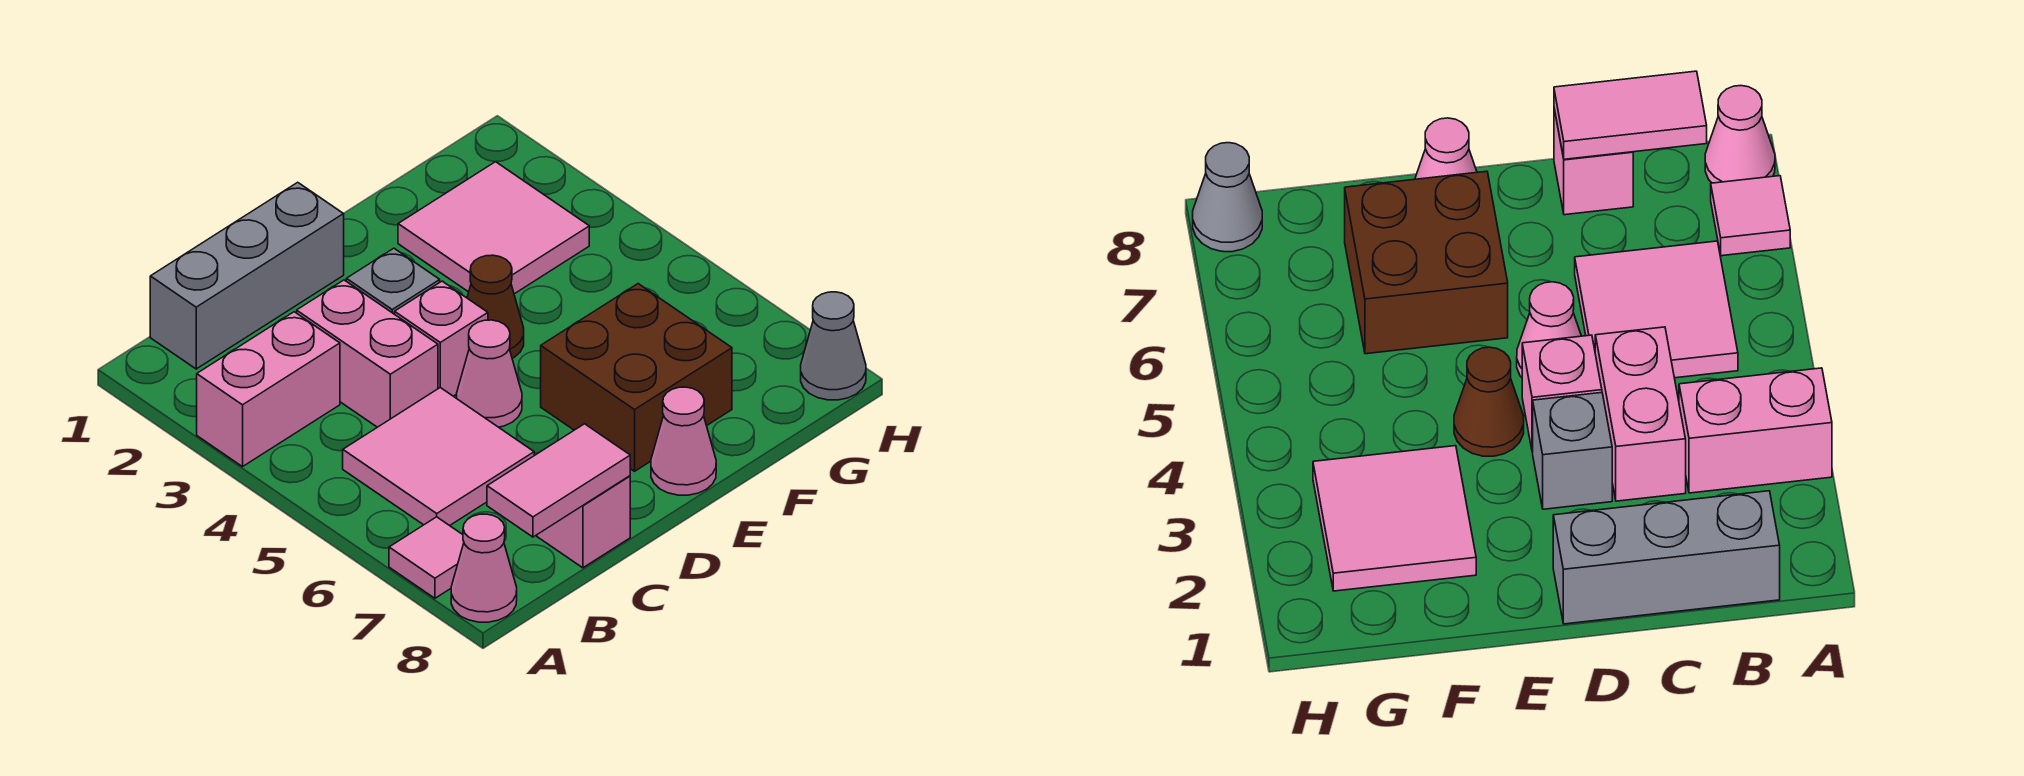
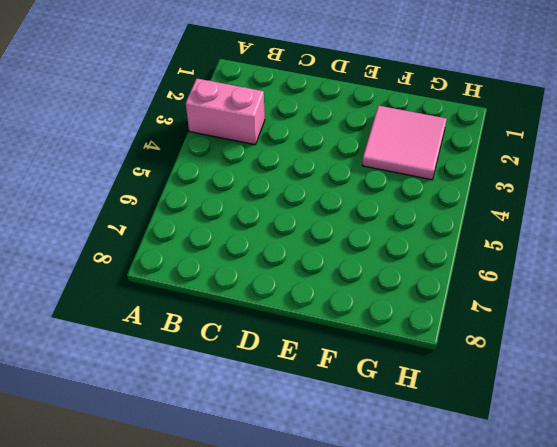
none -> pink 1x1 tile [389,517,464,598]
none -> pink 1x1 cone [451,514,517,622]
none -> grey 1x3 brick [150,182,344,369]

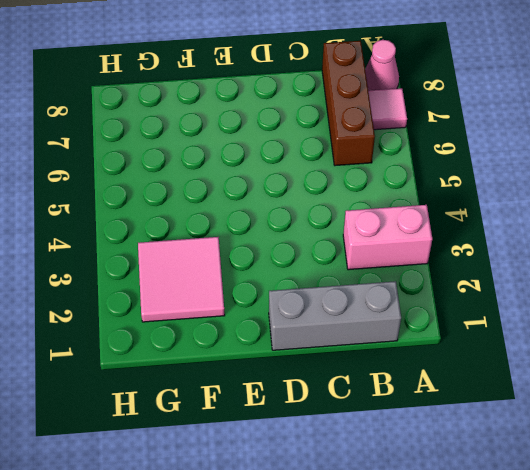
brown 1x3 brick [322,41,375,166] -> pink 2x2 tile [343,388,534,526]
none -> pink 1x2 brick [297,280,438,427]
none -> pink 1x1 brick [537,476,630,568]
none -> grey 1x1 brick [346,248,440,314]

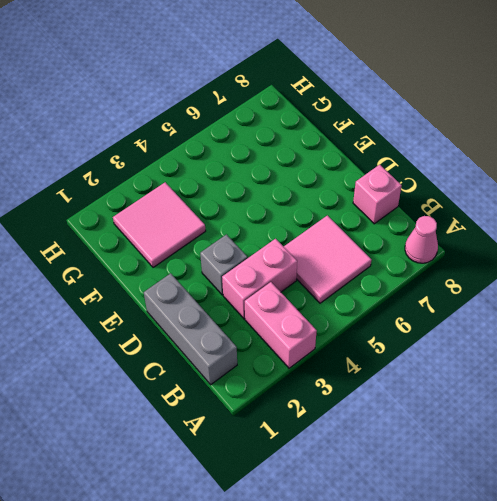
none -> pink 1x1 tile [389,517,464,598]
none -> pink 1x1 brick [395,281,488,396]
none -> pink 1x1 cone [457,320,522,427]

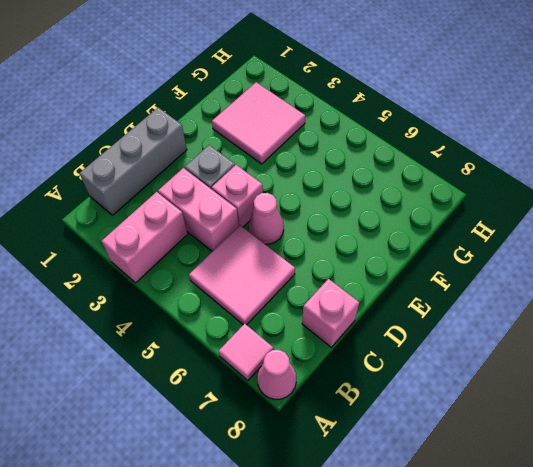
none -> brown 1x1 cone [467,255,524,358]
none -> brown 2x2 brick [541,284,732,471]
none -> pink 1x1 cone [651,387,716,495]

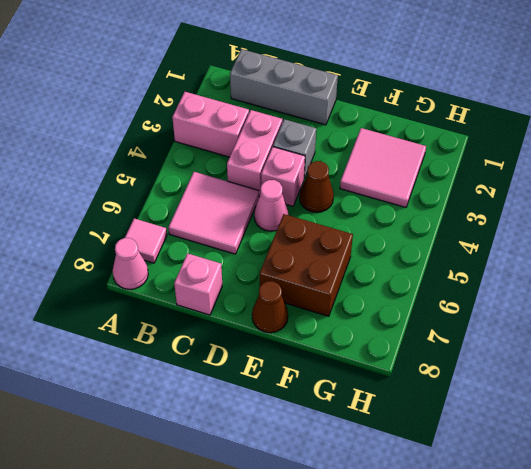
brown 1x1 cone [252,281,288,333] -> pink 1x1 cone [651,387,716,495]
none -> grey 1x1 cone [801,292,866,400]
none -> pink 1x2 tile [487,424,630,537]

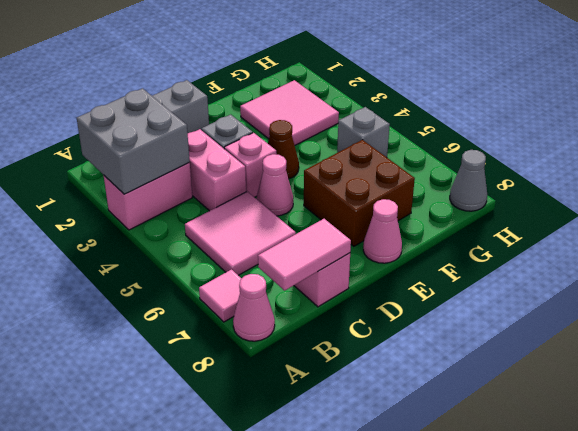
grey 2x2 brick [77,88,190,194] -> none
grey 1x1 brick [337,107,390,157] -> none

